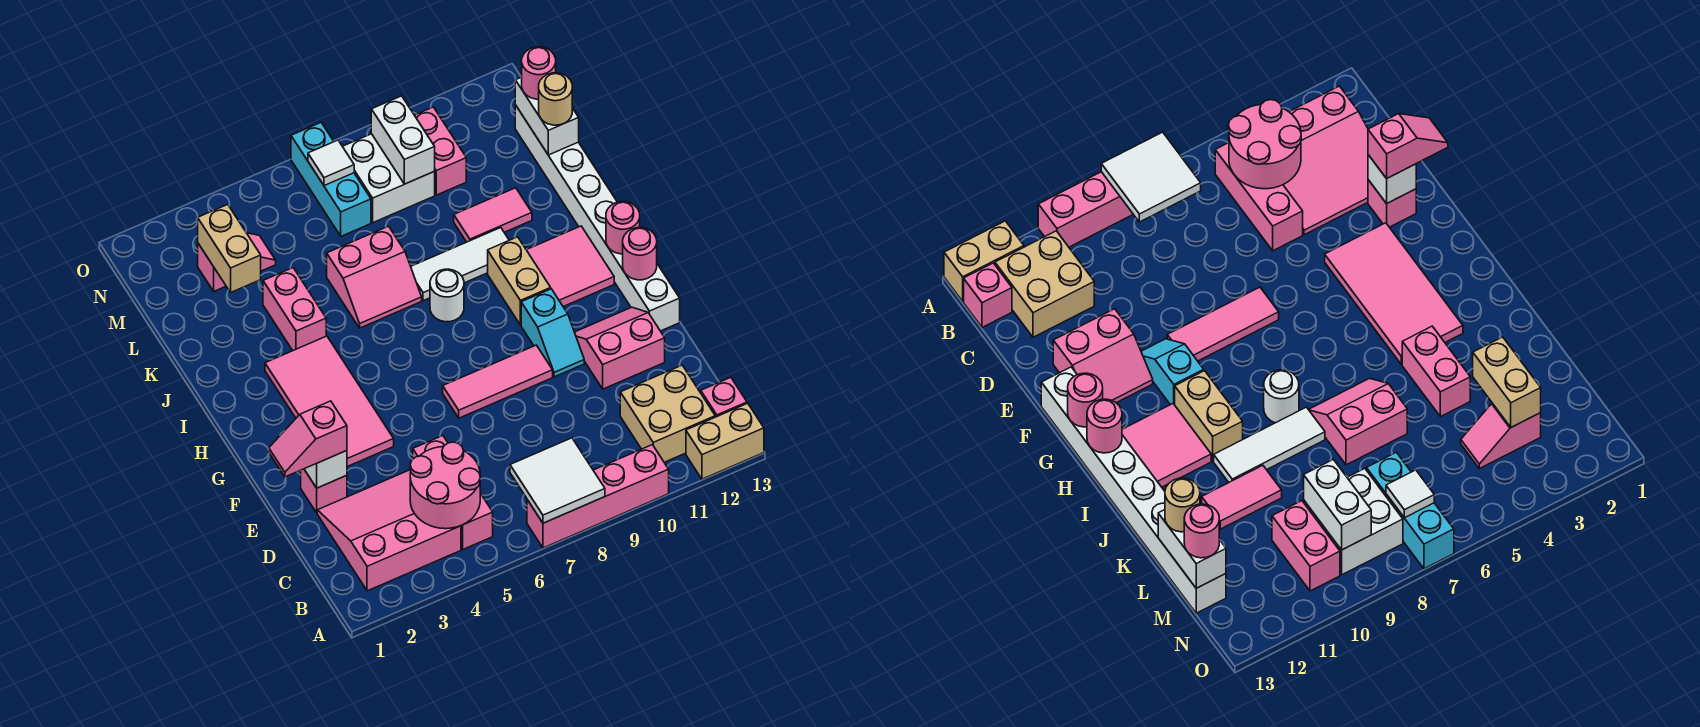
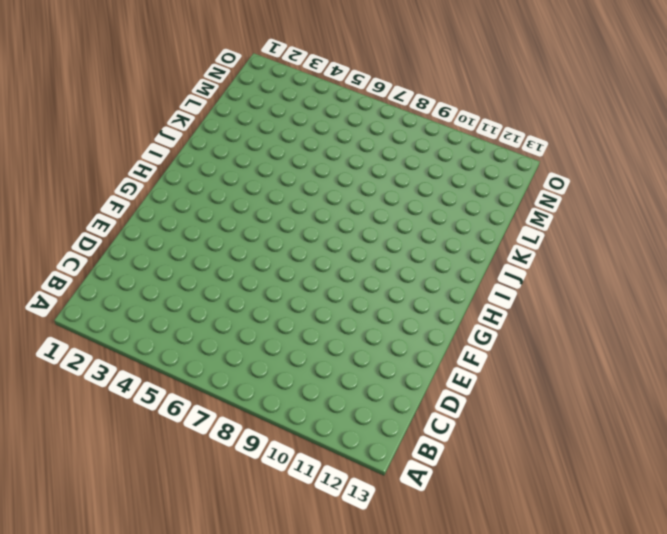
none -> pink 1x4 brick [527,445,669,548]
none -> tan 1x2 brick [686,403,764,479]
none -> pink 3x3 slope [317,470,461,591]
none -> pink 1x3 brick [413,436,493,549]

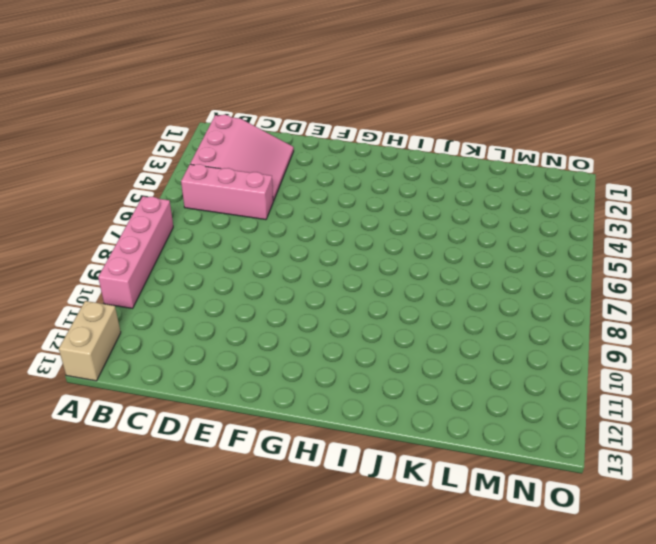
none -> tan 2x2 brick [620,365,715,462]
none -> pink 1x1 brick [701,377,747,417]
none -> pink 1x1 brick [301,469,347,513]
none -> pink 2x2 slope [575,307,665,389]

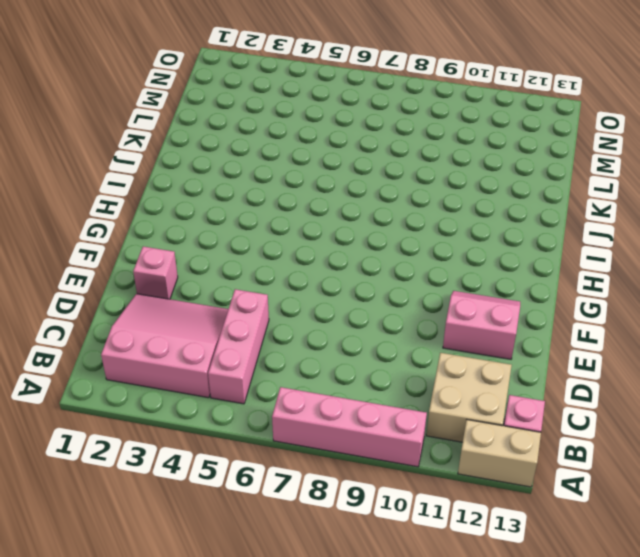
none -> pink 2x4 tile [265,336,394,467]
none -> pink 1x3 tile [443,345,553,418]
none -> cyan 1x2 slope [521,289,584,377]
none -> white 1x8 brick [515,105,680,331]

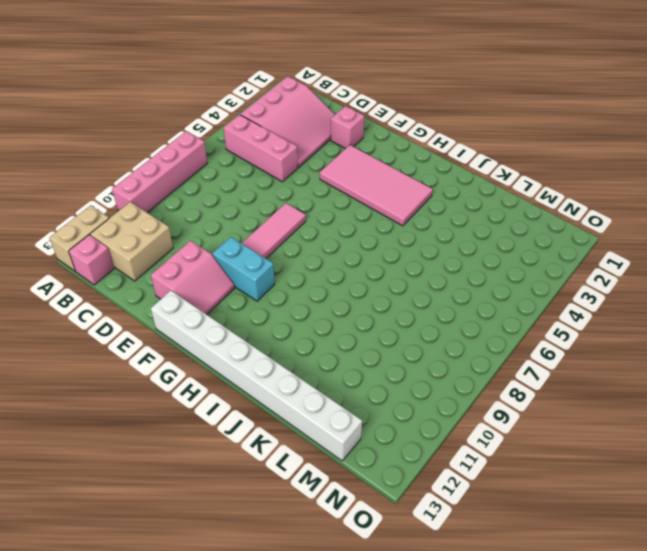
cyan 1x2 brick [212,237,275,301] -> cyan 1x2 slope [521,289,584,377]
none -> tan 1x2 brick [488,237,551,325]
none -> pink 2x2 tile [527,226,614,307]
none -> white 1x1 round brick [430,269,464,322]
none -> pink 1x2 brick [263,268,326,350]

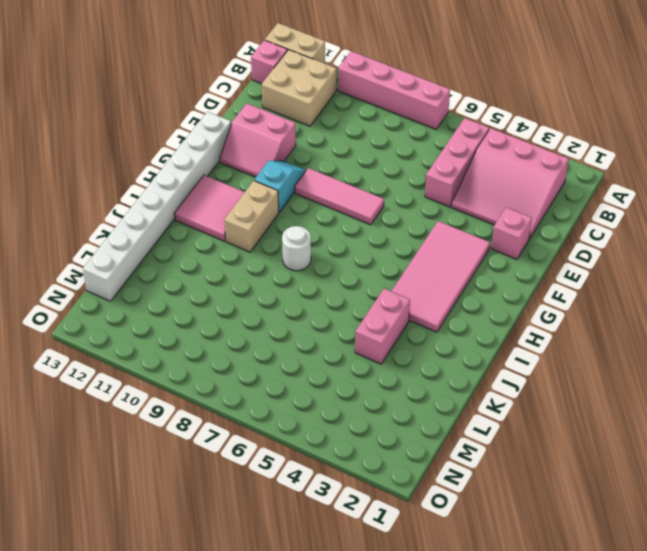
none -> pink 2x2 slope [327,226,422,328]
none -> white 1x3 tile [411,228,509,301]
none -> pink 1x2 tile [454,188,532,242]
none -> pink 1x2 slope [198,233,276,291]

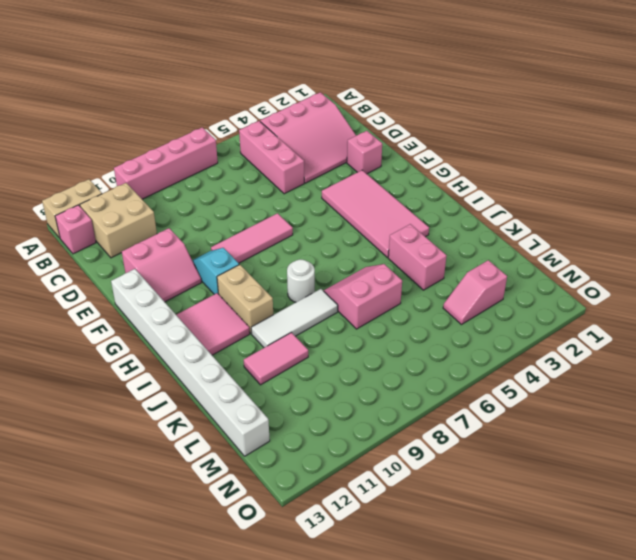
none -> cyan 1x3 brick [291,123,371,236]
none -> white 2x2 brick [343,134,435,223]
none -> pink 1x2 brick [415,107,466,195]
none -> white 2x2 tile [510,438,605,523]

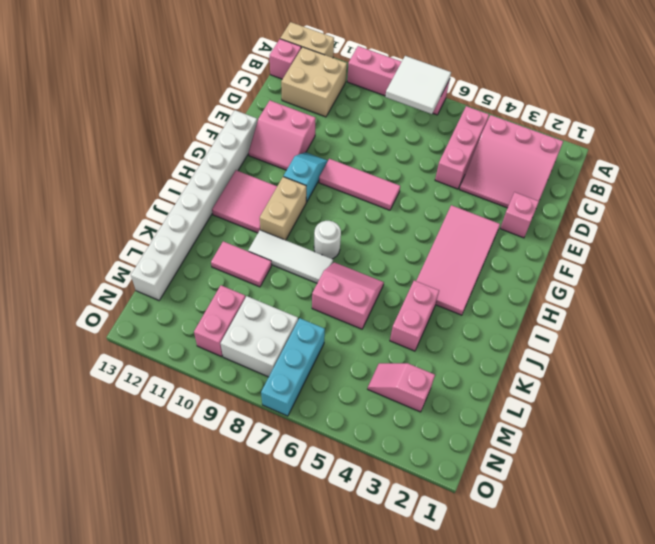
none -> pink 2x2 round brick [410,442,480,529]
none -> white 1x1 brick [304,451,347,488]
none -> pink 1x1 round brick [623,228,657,280]
none -> pink 1x1 round brick [606,202,640,254]

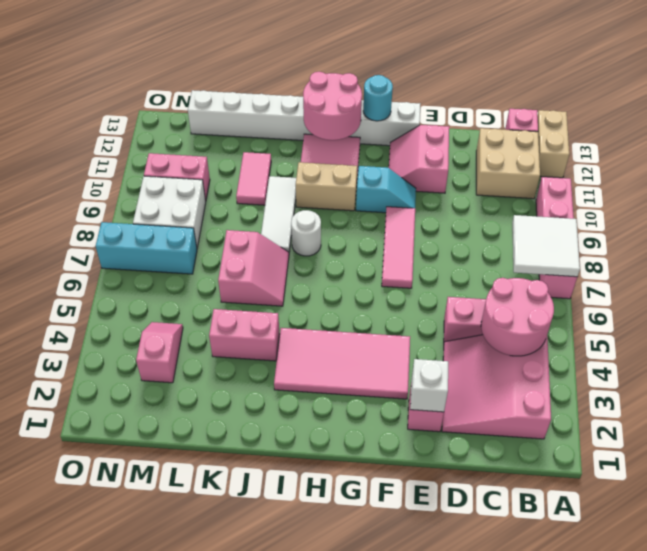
cyan 1x1 round brick [363,75,393,121] -> pink 1x1 round brick [623,228,657,280]
pink 2x2 round brick [303,72,362,140] -> pink 1x1 round brick [606,202,640,254]
none -> tan 1x2 brick [198,204,261,292]
none -> white 1x2 brick [515,77,579,155]
none -> white 1x2 brick [371,96,435,184]
none -> white 1x1 tile [308,140,354,186]

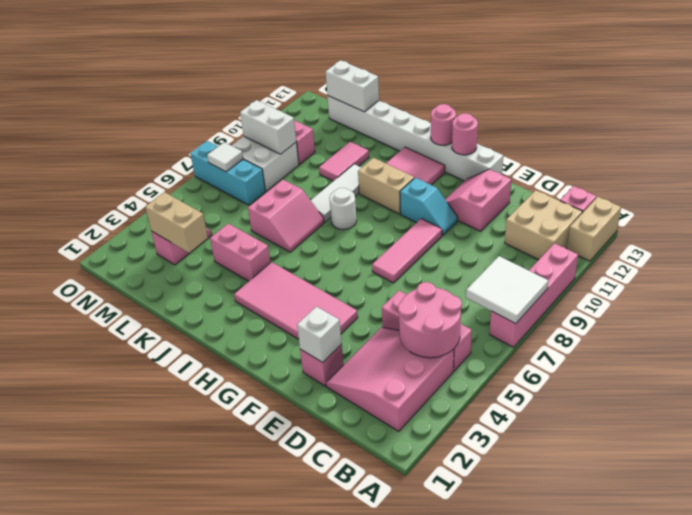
none -> pink 1x2 slope [269,401,347,477]
none -> tan 1x1 round brick [539,73,572,125]
none -> pink 1x1 round brick [522,47,556,99]

